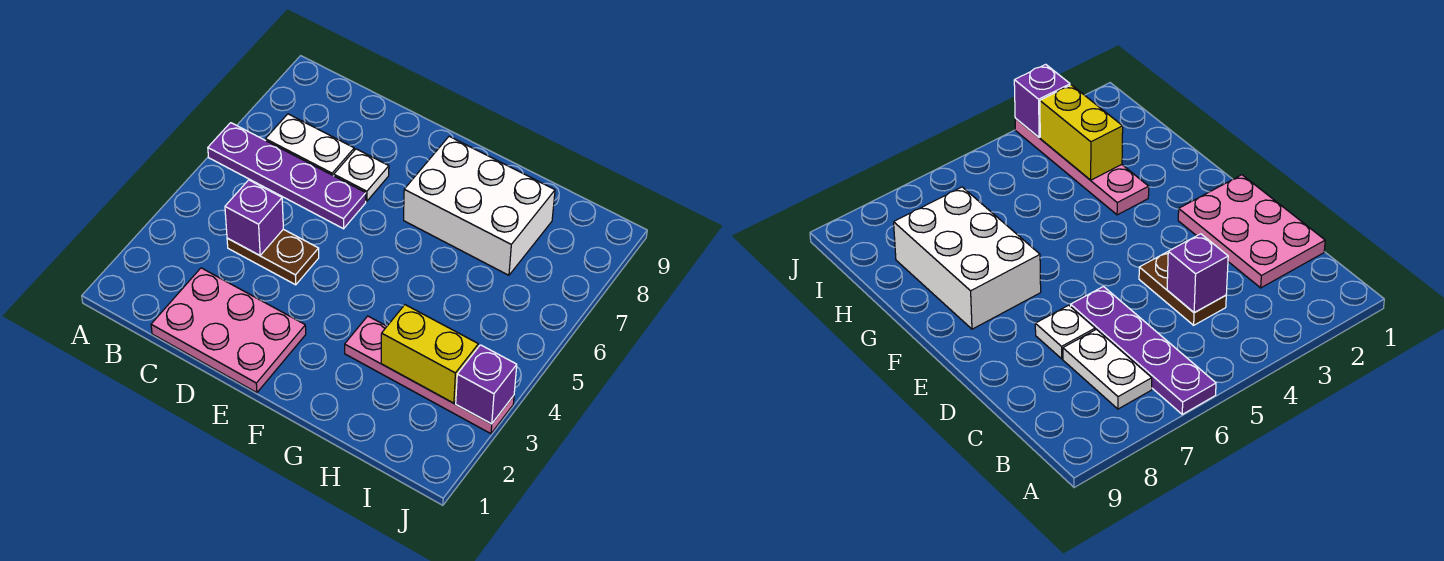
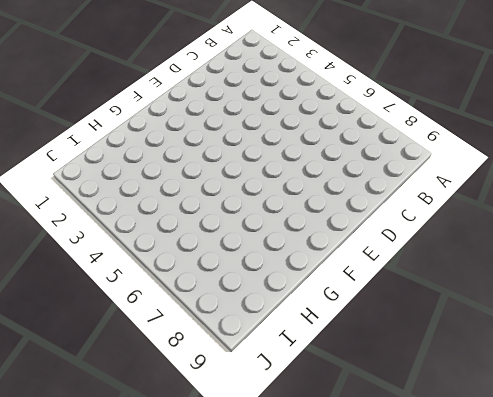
none -> purple 1x4 plate [208,123,366,229]
none -> white 1x2 plate [265,114,354,176]

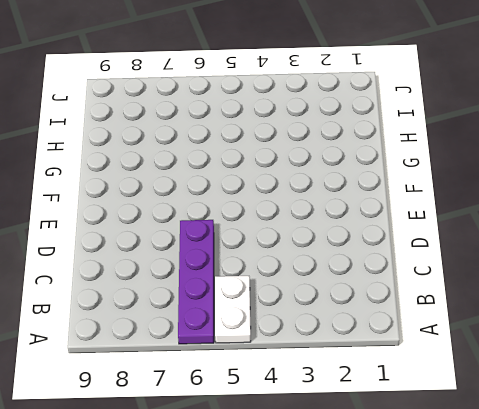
white 1x2 plate [215,276,251,343] -> white 1x2 plate moved to [265,114,354,176]
none -> pink 2x3 plate [151,268,306,393]
none -> brown 1x2 plate [227,229,319,285]

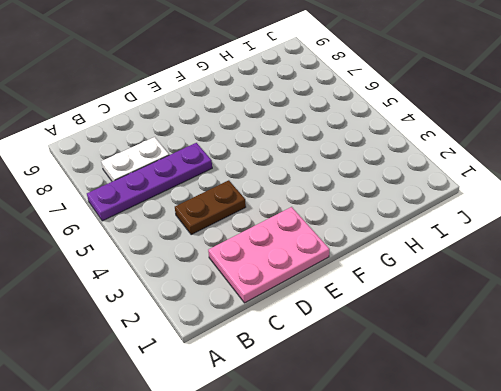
none -> white 1x1 plate [334,149,389,201]
none -> white 2x3 brick [404,136,555,275]

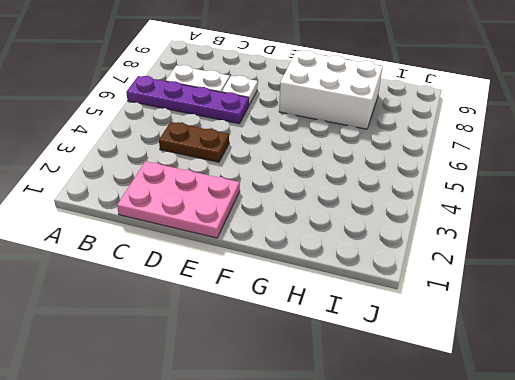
none -> pink 1x4 plate [345,316,514,434]
none -> purple 1x1 brick [225,180,283,255]

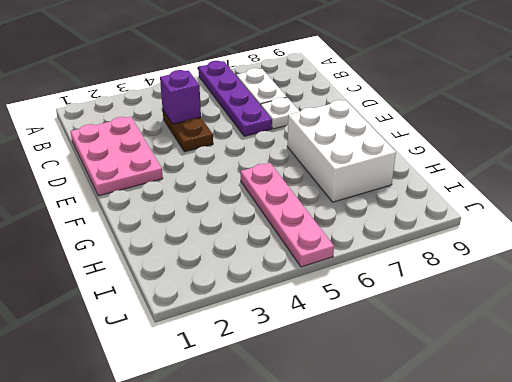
pink 1x4 plate [241,163,334,267] -> pink 1x4 plate moved to [345,316,514,434]
none -> yellow 1x2 brick [381,305,478,403]
none -> purple 1x1 brick [456,345,517,424]

